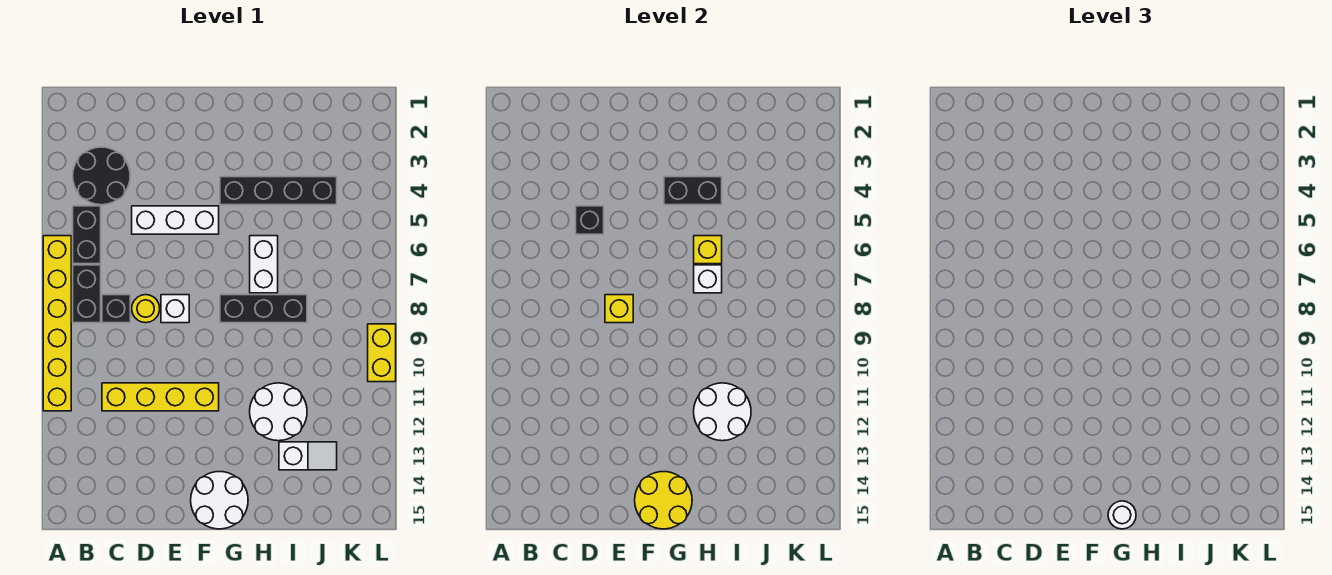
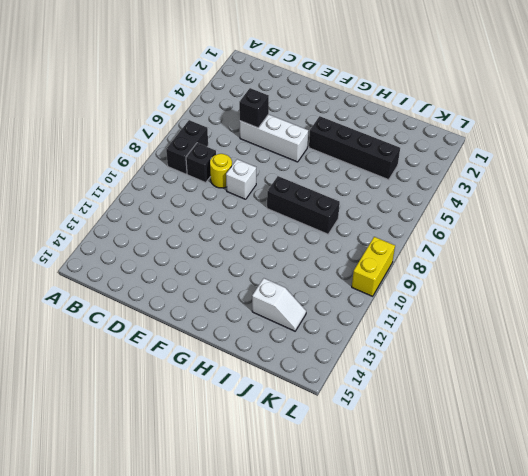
none -> yellow 1x6 brick [43,236,71,411]
none -> black 2x2 round brick [73,147,130,205]
none -> black 1x2 brick [73,206,101,264]

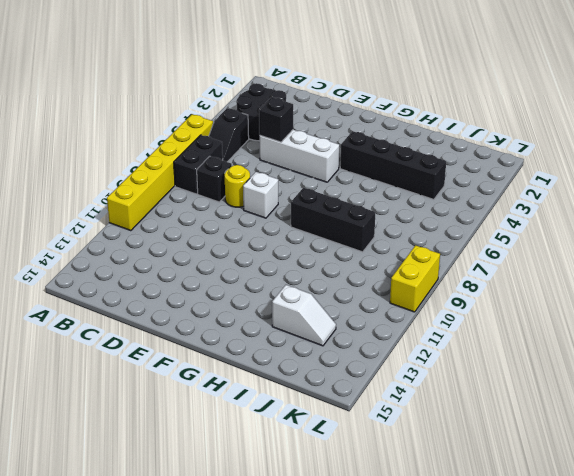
black 1x2 slope [209,108,249,162] -> black 1x2 brick [73,206,101,264]
none -> yellow 1x4 brick [102,383,219,411]
none -> white 2x2 round brick [191,472,248,529]
none -> white 1x2 brick [250,236,278,293]

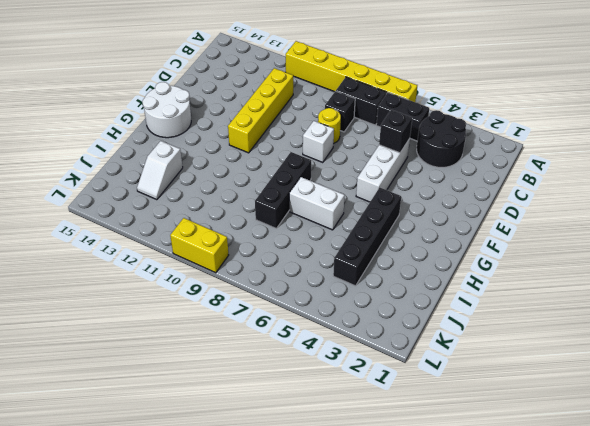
none -> white 2x2 round brick [250,383,307,441]
none -> yellow 1x1 brick [605,295,633,323]
none -> yellow 2x2 round brick [635,472,692,529]

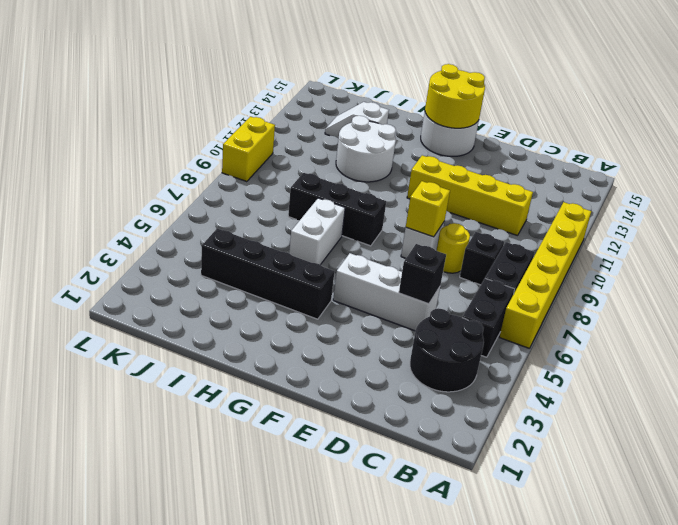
none -> black 1x2 brick [664,177,722,205]
none -> yellow 1x1 brick [694,236,722,264]
none -> white 1x1 brick [694,265,722,293]

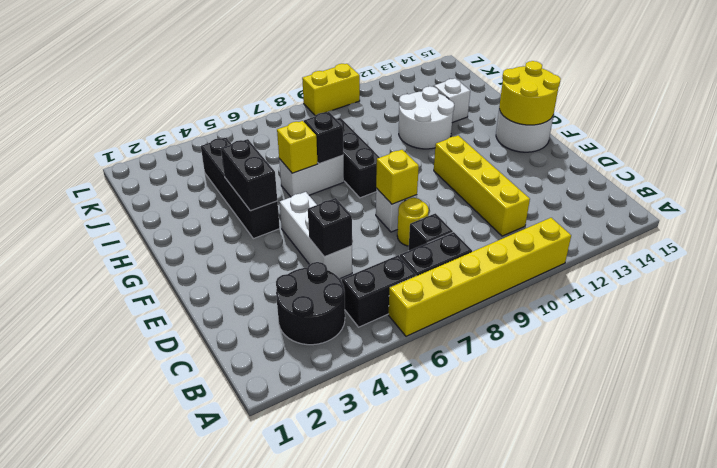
black 1x1 brick [304,112,343,164] -> white 1x1 brick [694,265,722,293]
none -> white 2x2 round brick [694,383,751,441]
none -> white 1x1 round brick [1108,501,1136,529]

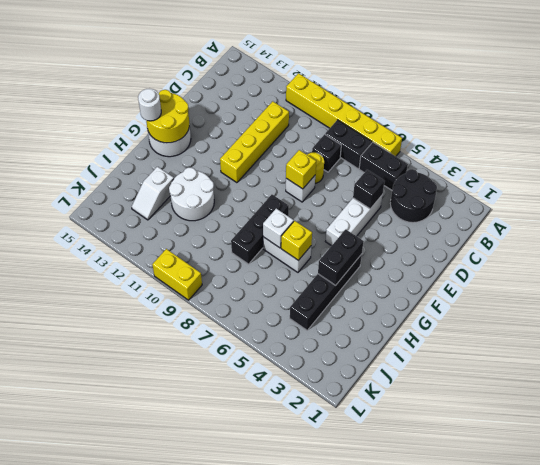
none -> white 2x2 round brick [694,383,751,441]

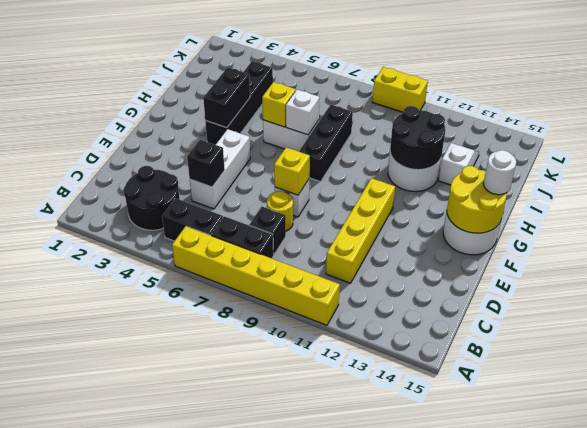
black 2x2 round brick [390,106,445,170] -> white 2x2 round brick [694,383,751,441]

